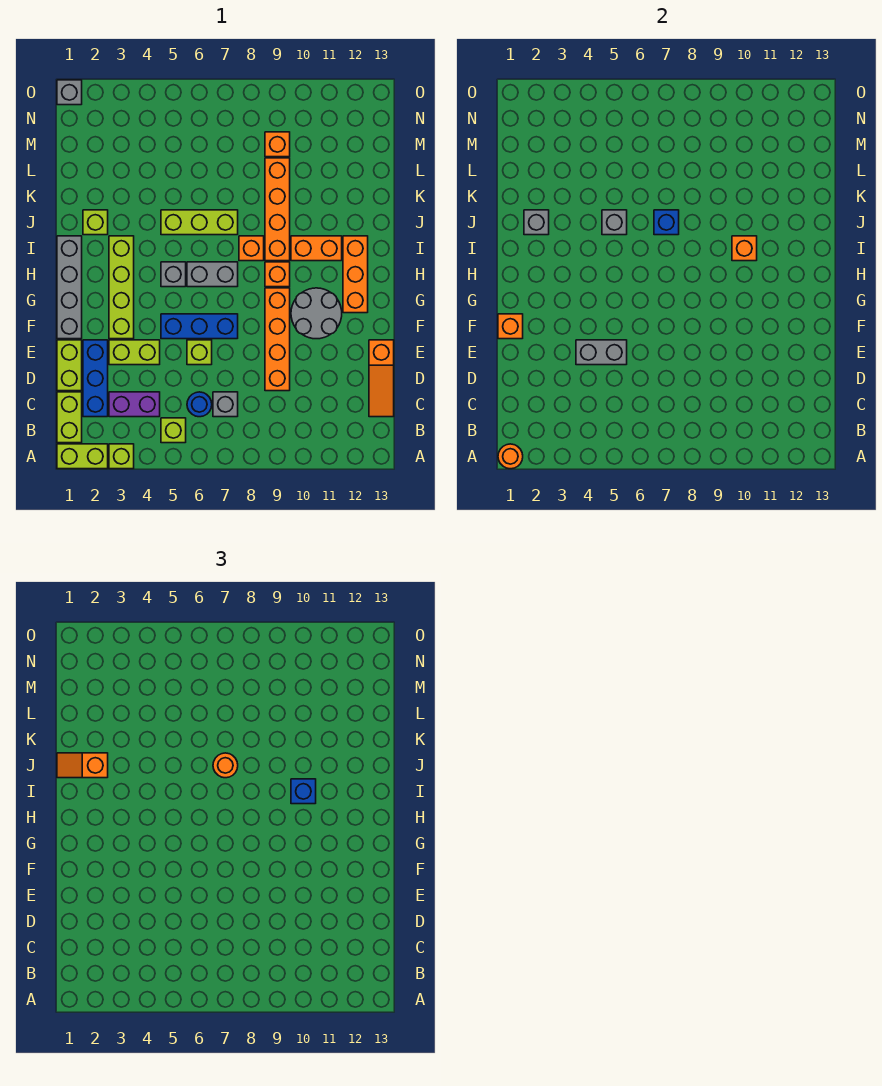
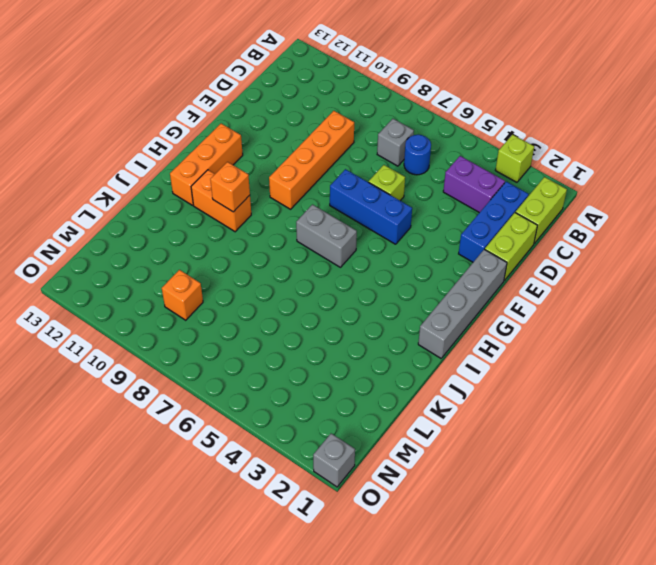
none -> lime 1x2 brick [57,444,108,469]
none -> lime 1x1 brick [161,418,186,443]
none -> orange 1x3 slope [369,340,394,417]
none -> lime 1x2 brick [109,340,160,365]

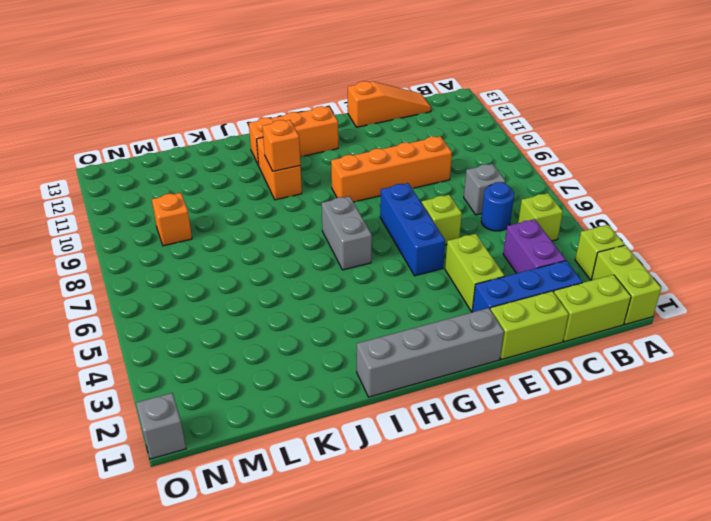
none -> lime 1x4 brick [109,236,134,339]
none -> grey 2x2 round brick [291,288,342,339]
none -> grey 1x1 brick [161,262,186,287]
none -> orange 1x1 brick [265,262,290,287]

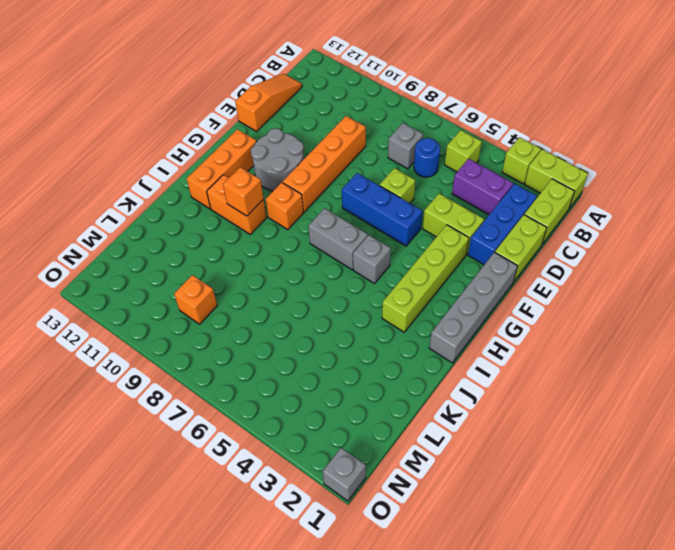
none -> orange 1x1 brick [239,236,264,261]
none -> orange 1x4 brick [265,158,290,261]
none -> lime 1x1 brick [83,210,108,235]
none -> lime 1x3 brick [161,210,238,235]

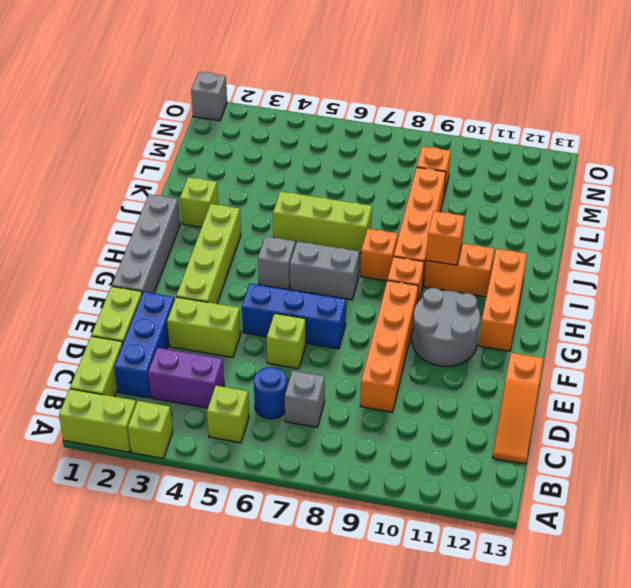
none -> orange 1x1 round brick [498,444,523,469]
none -> grey 1x2 brick [576,340,627,365]
none -> orange 1x1 brick [498,314,523,339]
none -> grey 1x1 brick [524,210,549,235]

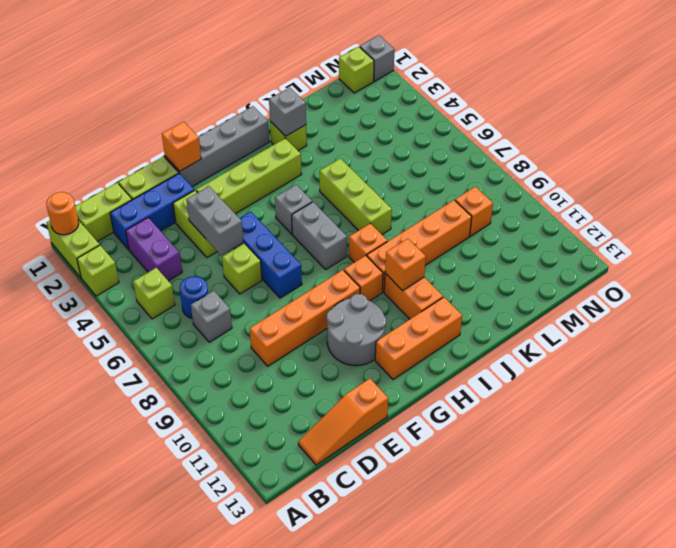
lime 1x1 brick [339,47,374,93] -> none
none -> grey 1x1 brick [602,210,627,235]
none -> blue 1x1 brick [654,210,679,235]
none -> blue 1x1 brick [291,779,316,804]
none -> orange 1x2 slope [57,753,108,778]

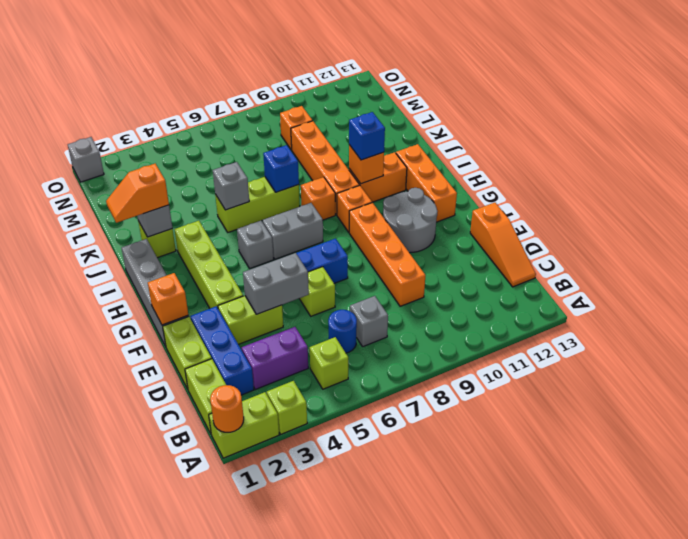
none -> orange 1x1 round brick [213,753,238,778]

